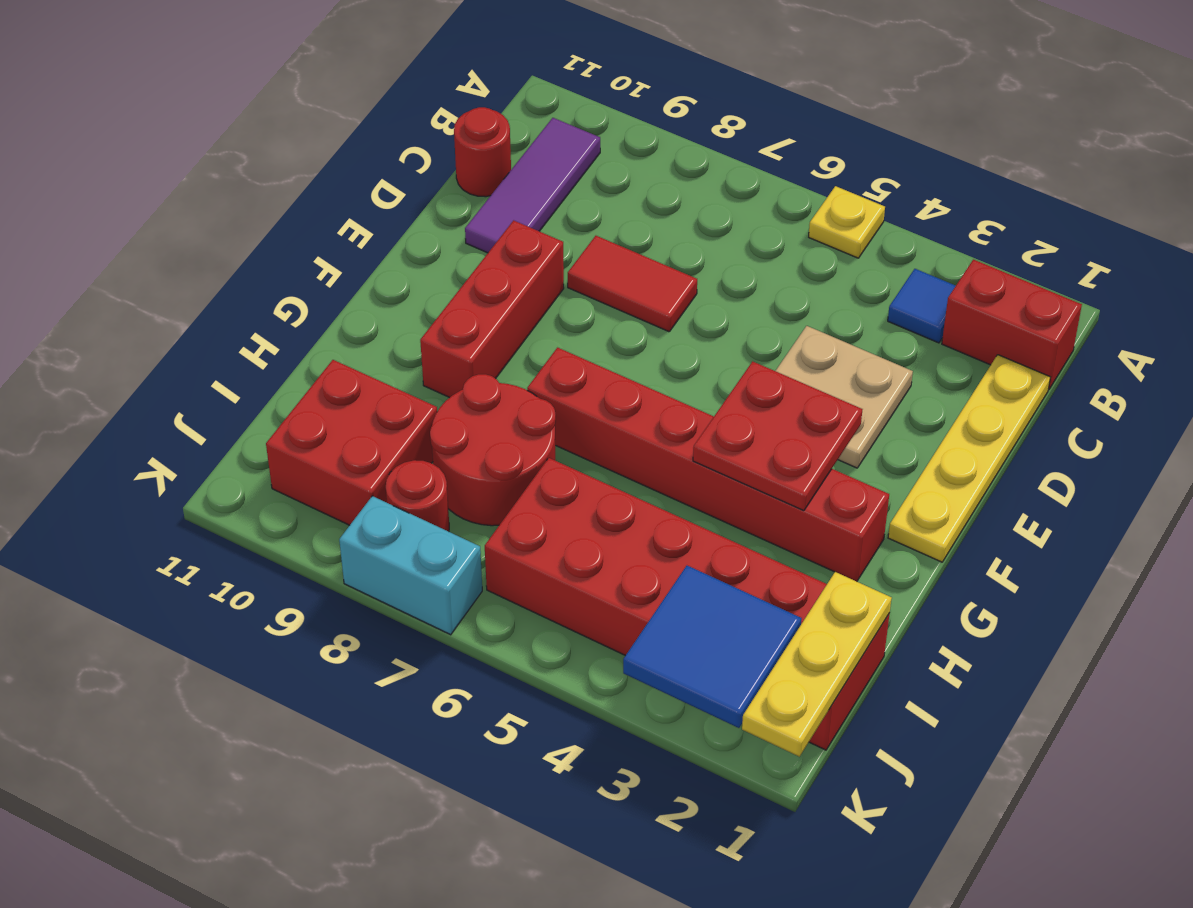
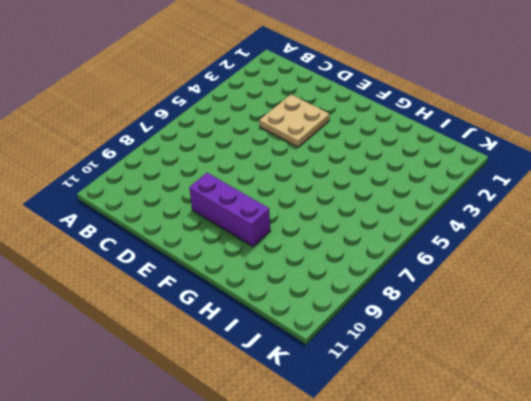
purple 1x3 brick [189,173,270,247] -> red 1x3 brick [420,220,564,398]
none -> yellow 1x1 plate [809,186,885,258]
none -> red 1x2 brick [942,259,1082,389]
none -> blue 1x1 tile [888,269,956,343]

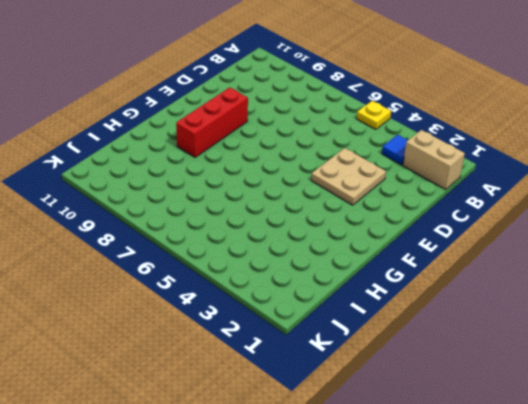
tan 1x2 brick [403,130,465,190] -> red 1x2 brick [942,259,1082,389]
none -> purple 1x3 tile [465,118,600,253]
none -> yellow 1x4 plate [888,355,1050,562]
none -> red 1x1 round brick [454,107,511,197]

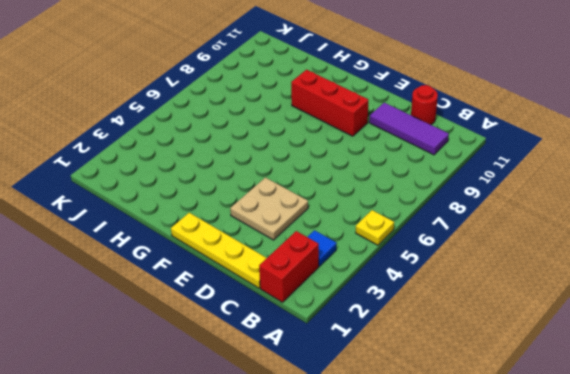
none -> red 1x2 tile [568,236,697,332]
none -> red 1x6 brick [527,348,889,581]
none -> red 2x2 round brick [430,374,556,526]

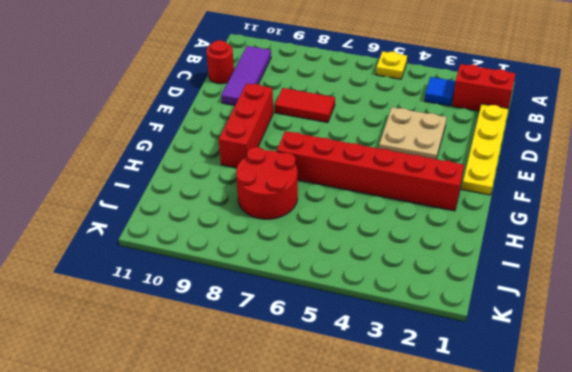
none -> red 2x6 brick [485,458,890,750]
none -> red 2x2 brick [266,360,437,525]
none -> red 1x1 round brick [386,460,449,532]

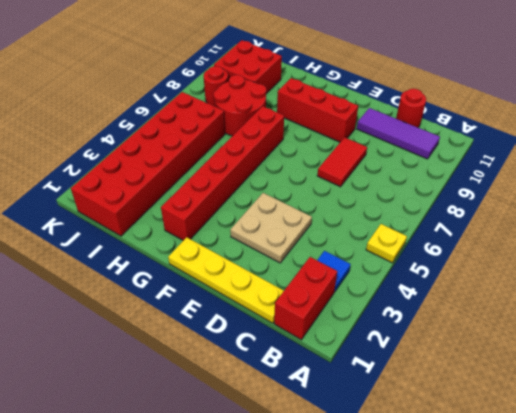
none -> cyan 1x2 brick [339,496,482,635]
none -> red 2x2 plate [693,361,862,511]
none -> yellow 1x3 plate [742,572,892,757]

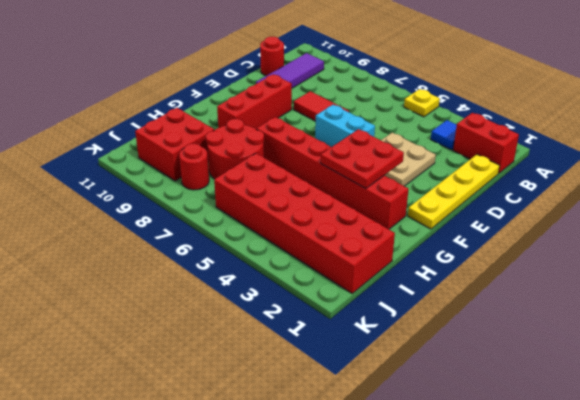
cyan 1x2 brick [315,105,375,147] -> cyan 1x2 brick moved to [339,496,482,635]
none -> yellow 1x3 plate [742,572,892,757]
none -> blue 2x2 tile [623,566,802,728]

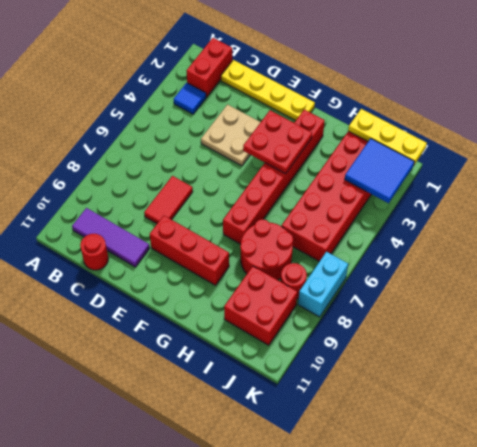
none -> yellow 1x1 plate [809,186,885,258]

